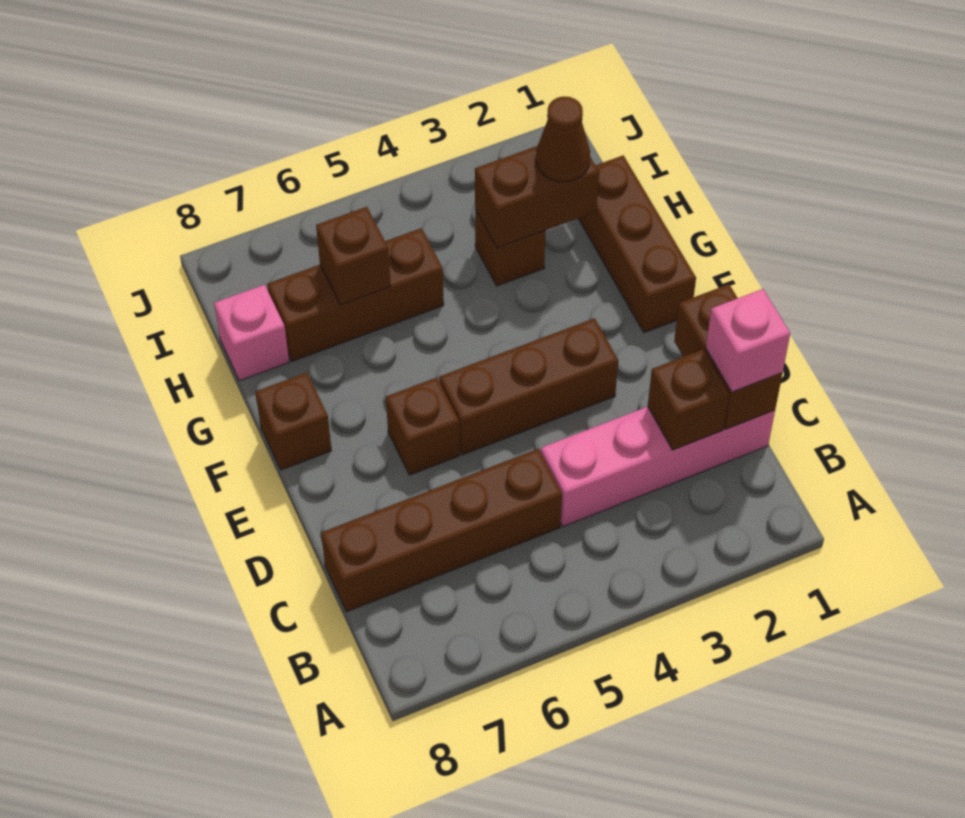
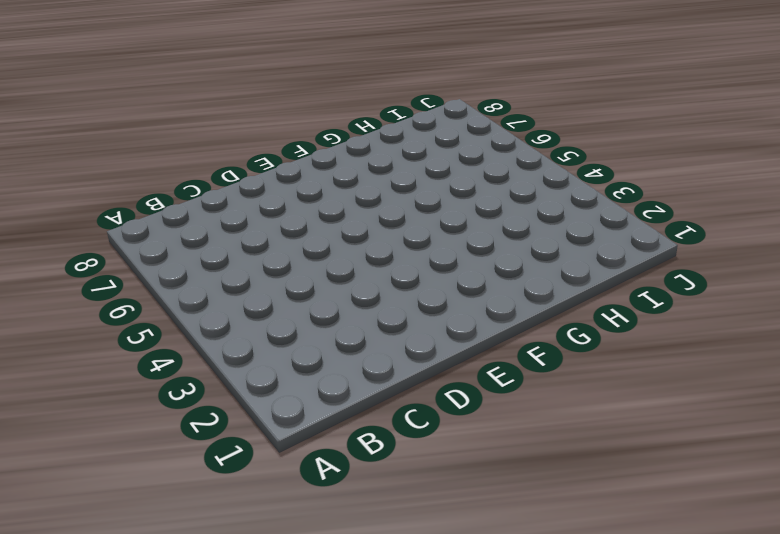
none -> pink 1x4 brick [541,407,775,526]
none -> brown 1x4 brick [321,449,562,612]
none -> brown 1x3 brick [439,318,618,455]

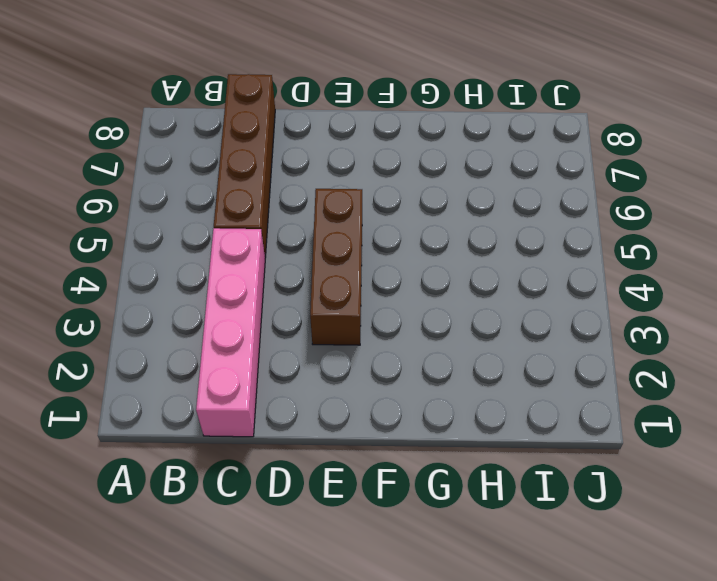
none -> brown 1x1 brick [386,377,460,475]
none -> brown 1x3 brick [578,155,696,333]
none -> brown 1x1 brick [256,373,332,470]

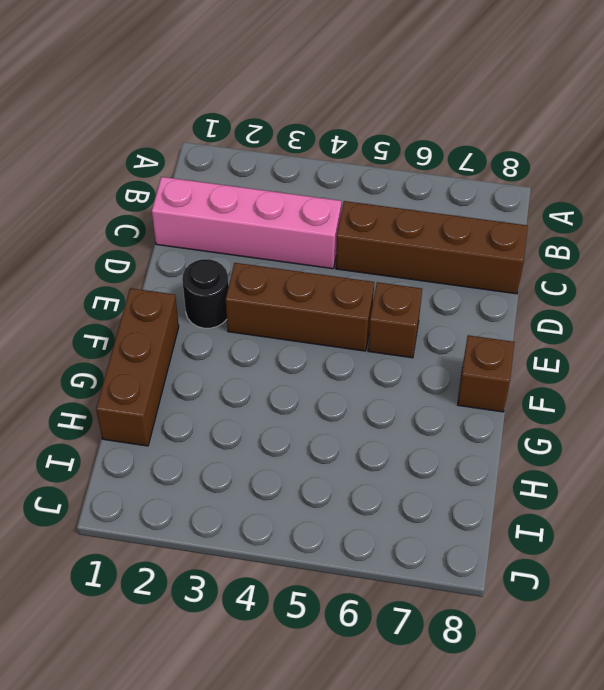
black 1x1 round brick [182,259,229,328] -> none
none -> brown 1x1 brick [475,209,546,286]
none -> brown 1x3 brick [267,228,444,361]
none -> pink 1x1 brick [214,285,289,381]

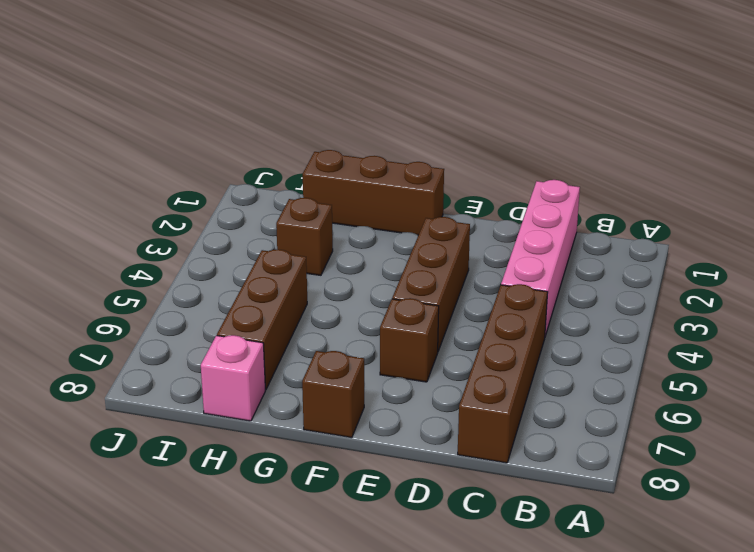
none -> brown 1x2 brick [674,284,782,429]
none -> brown 1x1 brick [648,350,729,450]
none -> brown 1x2 brick [475,146,599,248]

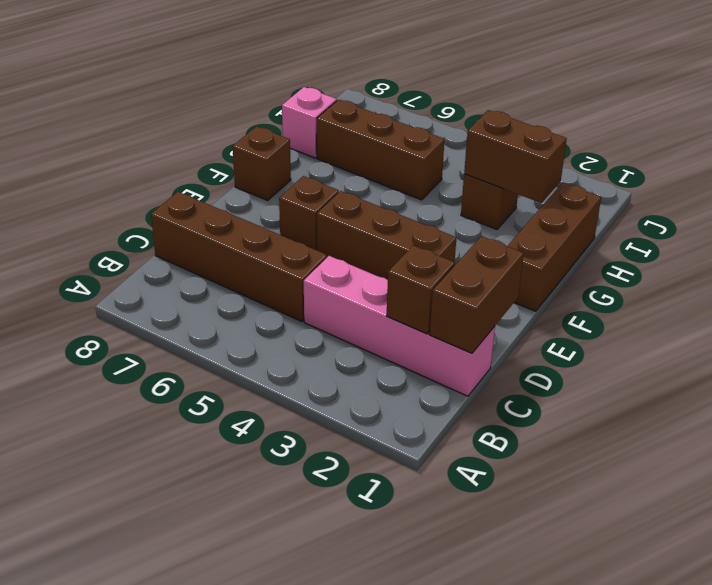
none -> brown 1x1 brick [316,207,391,305]
none -> pink 1x1 brick [706,289,790,392]
none -> brown 1x1 cone [536,96,590,182]

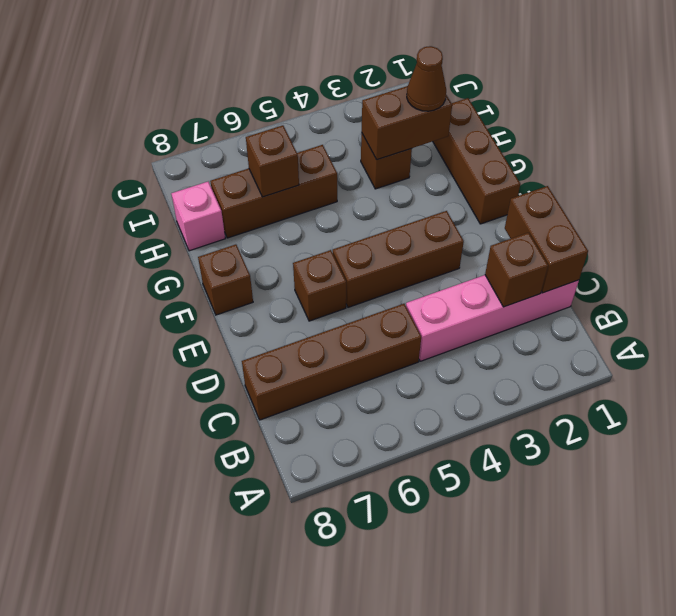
none -> pink 1x1 brick [706,289,790,392]

